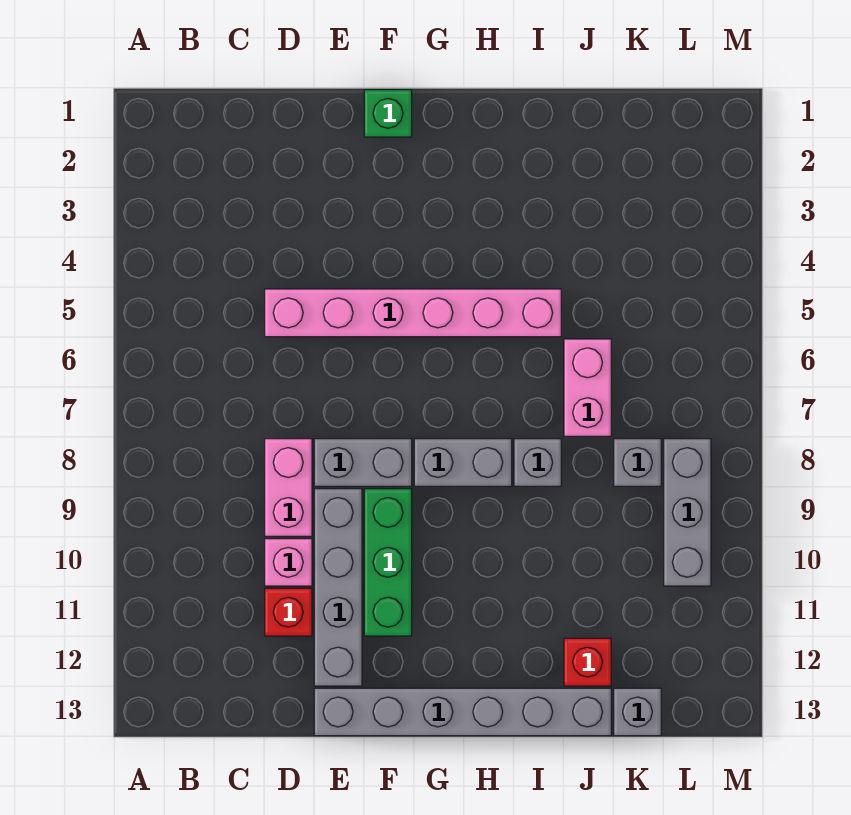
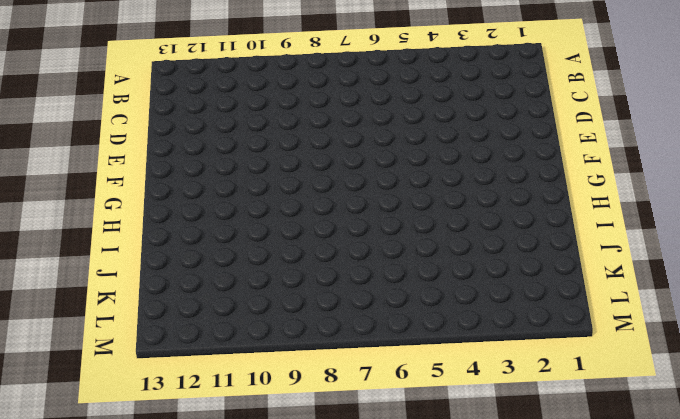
none -> pink 1x6 brick [265,289,561,337]
none -> pink 1x2 brick [265,439,312,536]
none -> pink 1x1 brick [265,539,312,586]

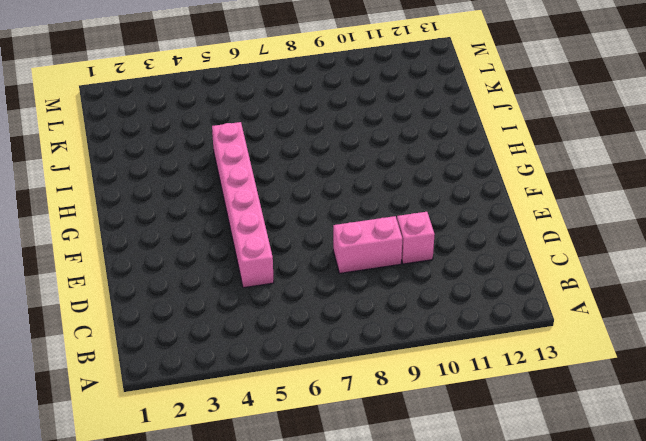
none -> red 1x1 brick [265,588,312,636]
none -> grey 1x2 brick [314,439,412,486]
none -> grey 1x4 brick [314,489,362,686]

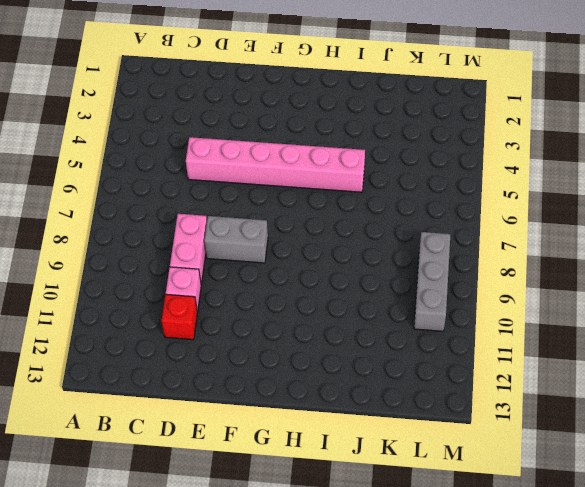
none -> grey 1x4 brick [314,489,362,686]
none -> grey 1x6 brick [314,688,611,736]
none -> green 1x1 brick [364,90,412,137]

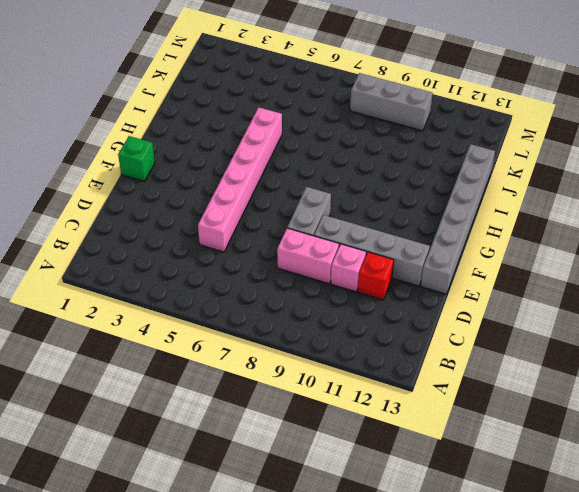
none -> green 1x3 brick [364,489,412,636]
none -> grey 1x2 brick [414,439,512,486]
none -> grey 1x1 brick [514,439,561,486]

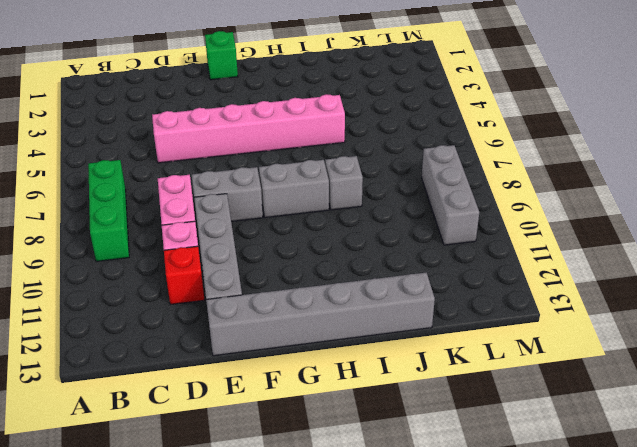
green 1x3 brick [88,160,129,262] -> green 1x3 brick moved to [364,489,412,636]
none -> pink 1x2 brick [564,339,611,436]
none -> red 1x1 brick [564,638,611,686]
none -> grey 1x1 brick [614,439,661,486]

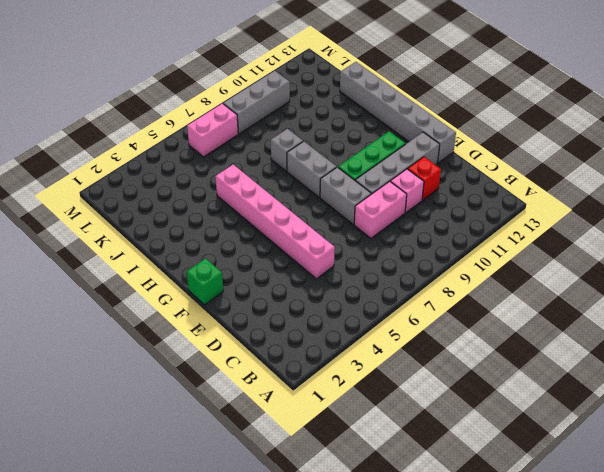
pink 1x2 brick [187,103,238,157] -> pink 1x2 brick moved to [564,339,611,436]
none -> red 1x1 brick [564,638,611,686]
none -> grey 1x1 brick [614,439,661,486]
none -> grey 1x1 brick [614,688,661,736]

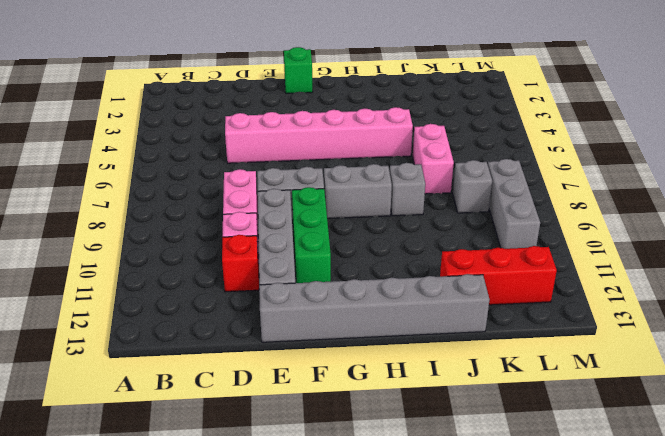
red 1x3 brick [440,246,557,305] -> red 1x1 brick [564,638,611,686]
none -> grey 1x1 brick [614,688,661,736]

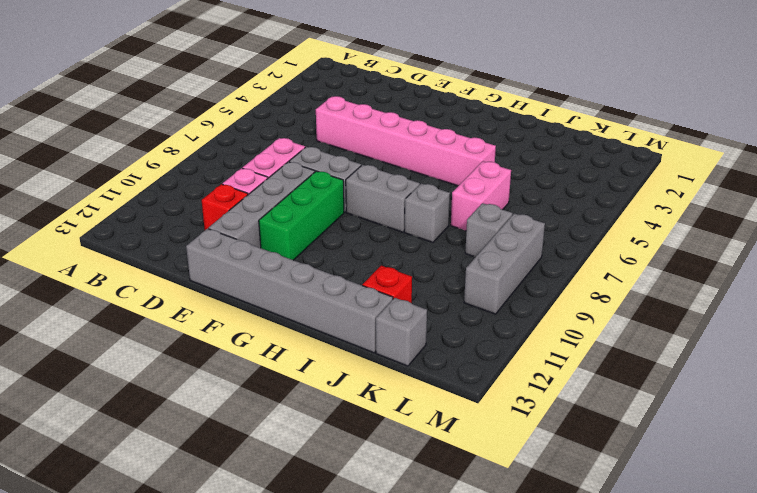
none -> green 1x1 brick [364,90,412,137]

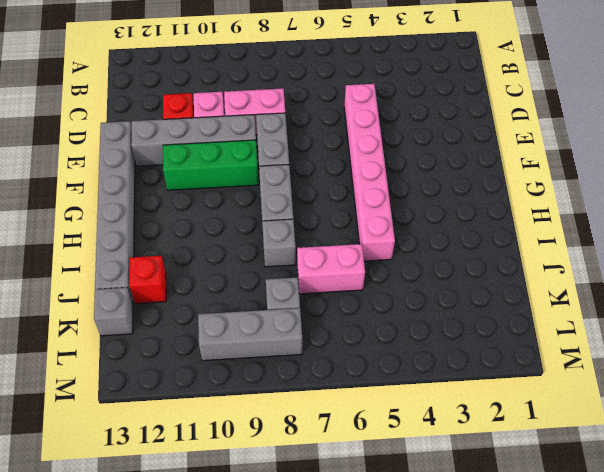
none -> green 1x1 brick [364,90,412,137]

